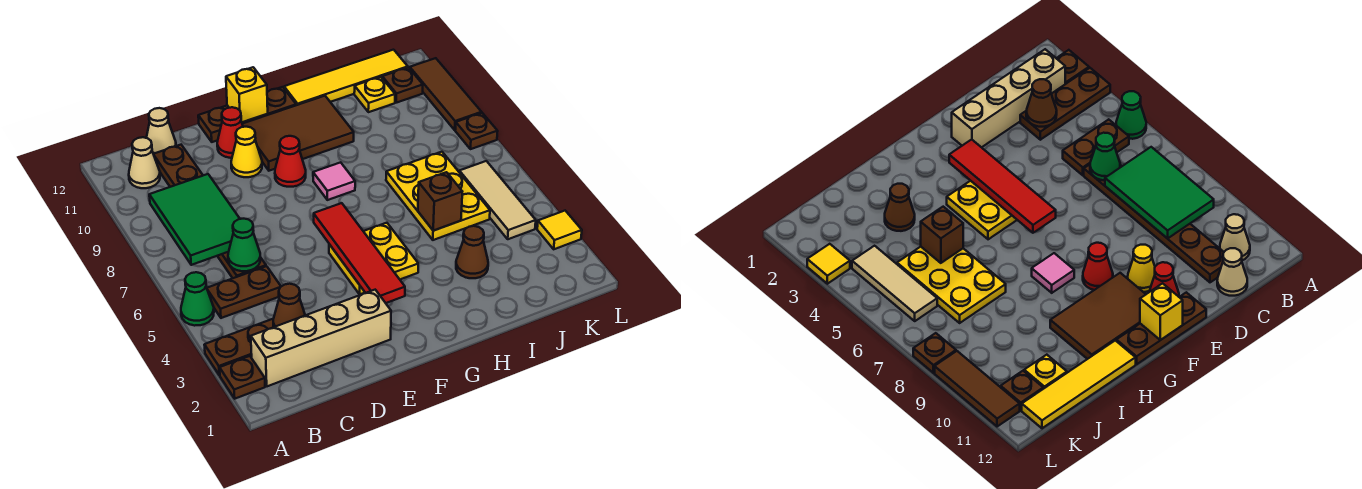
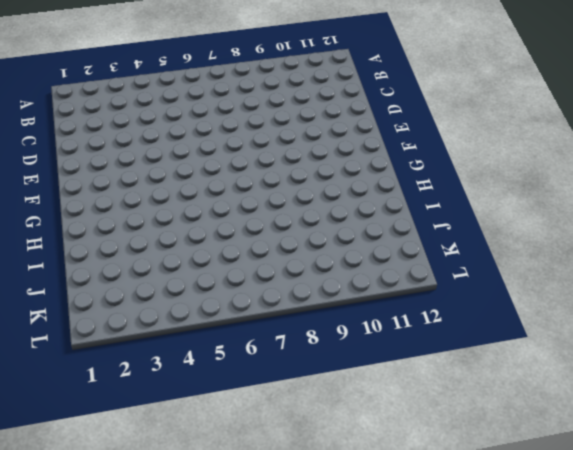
none -> brown 1x1 plate [220,356,265,399]
none -> brown 1x3 plate [205,319,273,375]
none -> green 1x1 cone [181,272,214,326]
none -> tan 1x4 brick [251,290,391,386]

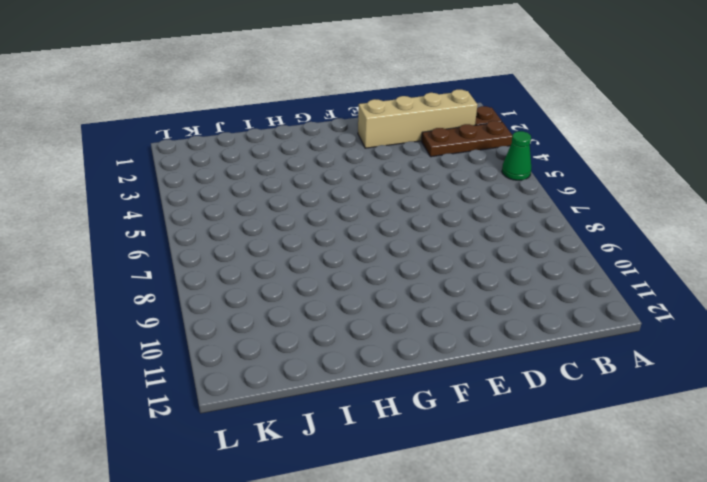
none -> brown 1x2 plate [207,266,281,318]
none -> tan 1x1 cone [129,137,160,188]
none -> brown 1x6 plate [154,145,266,278]
none -> tan 1x1 cone [146,108,176,154]

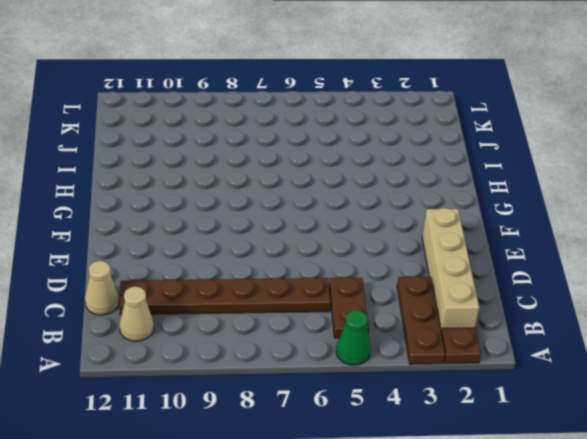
none -> yellow 1x1 cone [231,127,262,177]
none -> red 1x1 cone [217,107,243,158]
none -> brown 1x3 plate [198,87,296,142]
none -> yellow 2x2 plate [329,223,418,294]

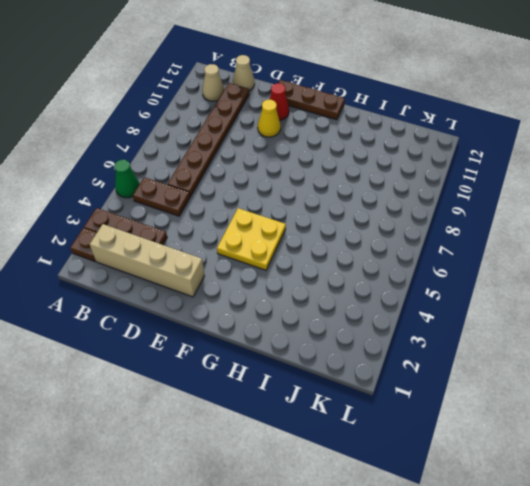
none -> red 1x1 cone [275,136,306,187]
none -> brown 2x3 tile [242,96,354,171]
none -> pink 1x1 tile [313,162,355,200]
none -> yellow 1x4 tile [284,50,408,105]

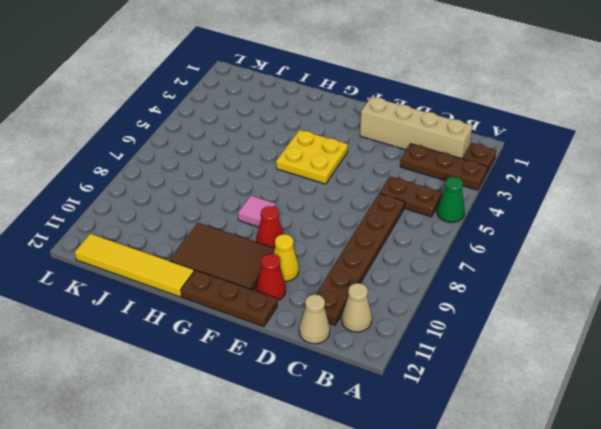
none -> brown 1x1 cone [456,226,488,278]
none -> yellow 2x3 plate [386,152,490,240]
none -> yellow 1x1 plate [354,77,395,112]
none -> tan 1x3 tile [459,161,536,239]

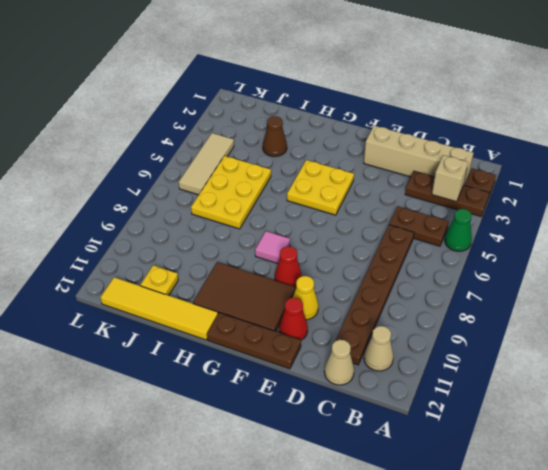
tan 1x1 brick [432,155,468,202] -> none
none -> brown 1x1 plate [382,67,423,103]
none -> yellow 1x1 tile [537,211,582,249]
none -> brown 1x1 plate [455,113,498,149]
none -> brown 1x3 tile [410,58,482,130]

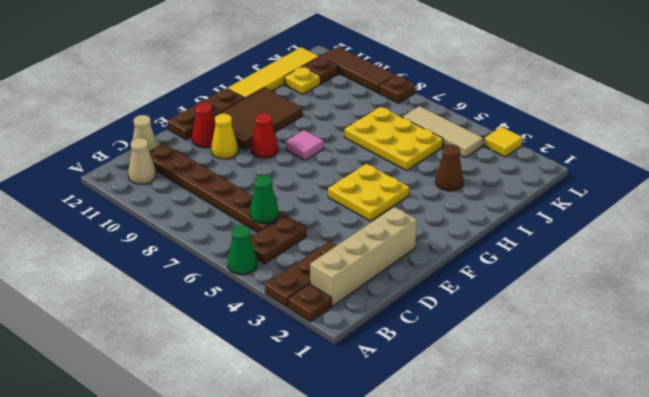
none -> green 2x3 tile [149,174,240,265]
none -> brown 1x1 cone [273,284,305,327]
none -> red 1x4 tile [314,203,405,303]
none -> yellow 1x1 brick [226,67,268,122]

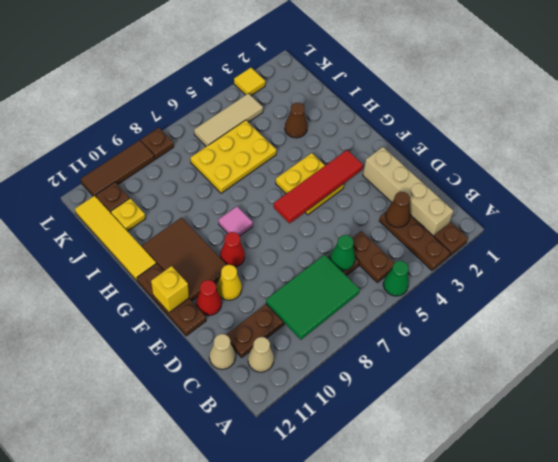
none -> brown 1x1 brick [418,172,462,231]

